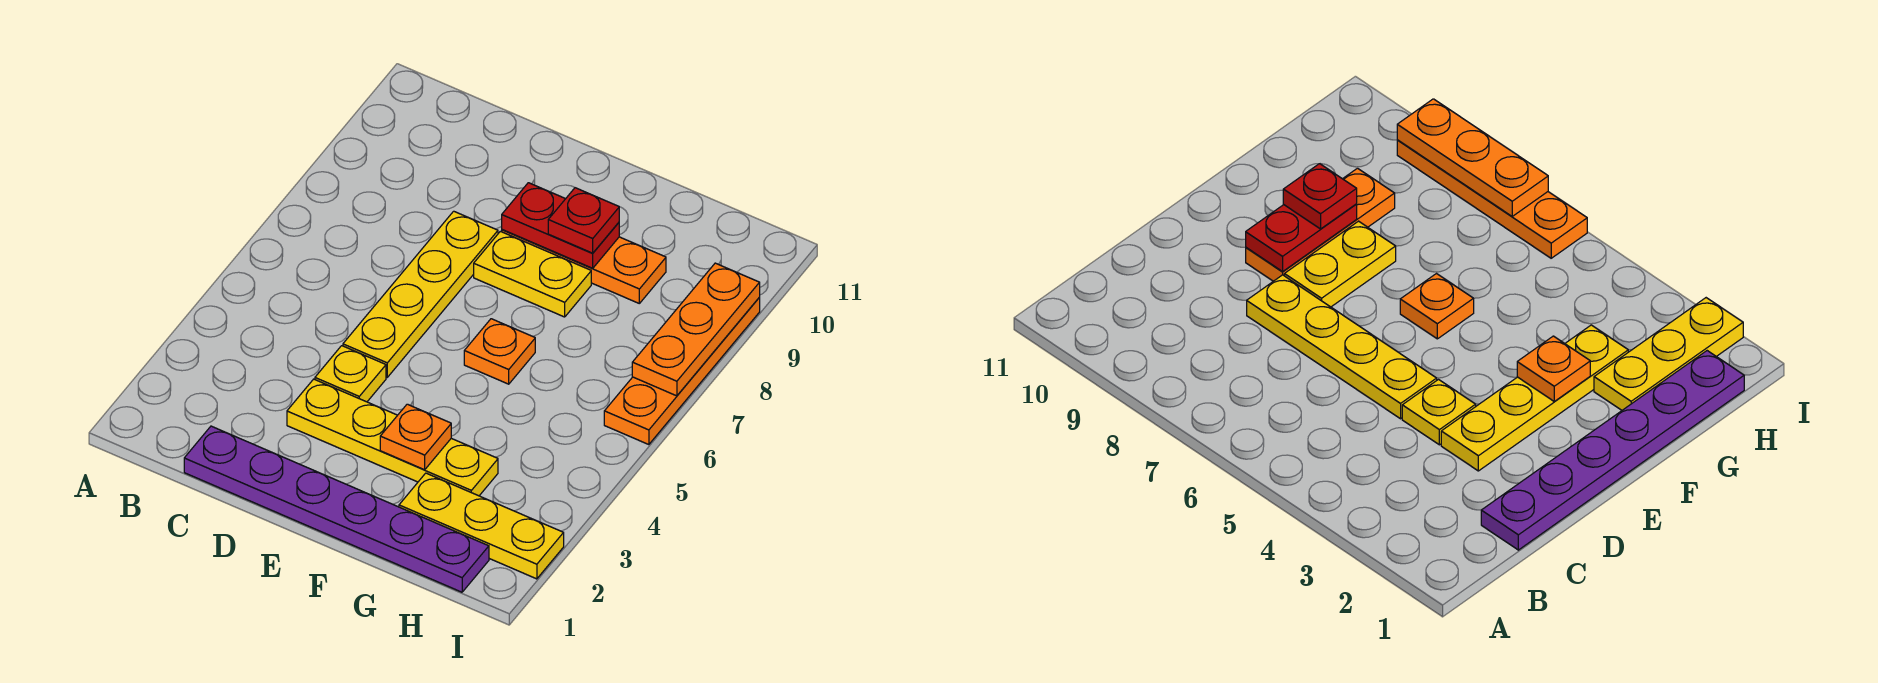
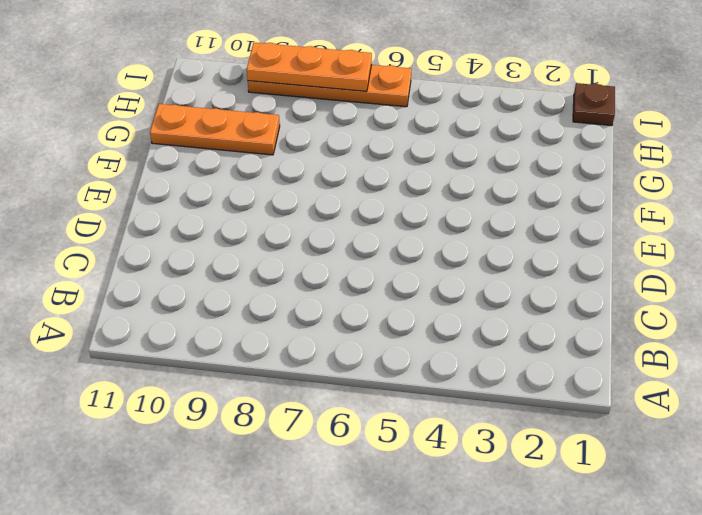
orange 1x3 plate [150,104,280,155] -> orange 1x3 plate turned to [502,230,666,303]
brown 1x1 plate [573,83,615,126] -> none
none -> purple 1x6 plate [184,426,489,592]
none -> yellow 1x4 plate [287,379,498,496]
none -> yellow 1x1 plate [315,346,386,402]

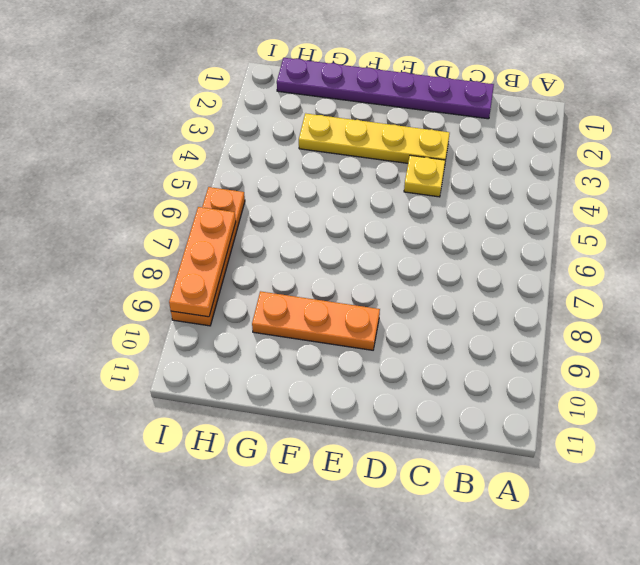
none -> yellow 1x4 plate [343,211,498,377]
none -> yellow 1x2 plate [474,231,591,317]
none -> orange 1x1 plate [464,319,535,384]

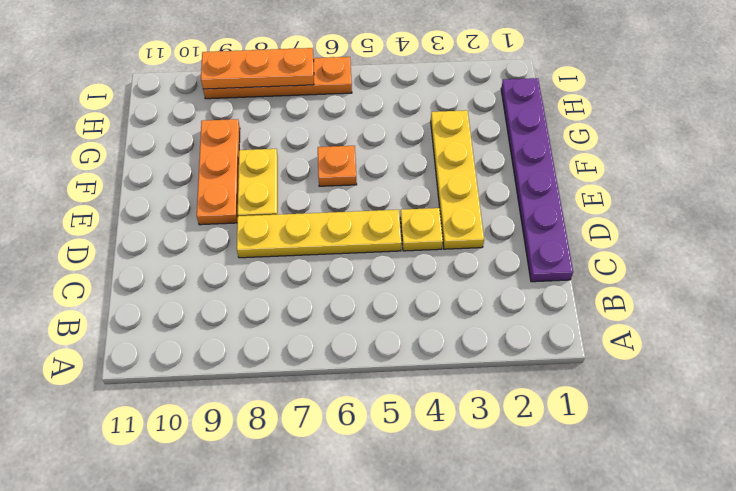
none -> yellow 1x3 plate [399,473,564,579]
none -> red 1x2 plate [502,183,619,268]
none -> orange 1x1 plate [380,404,451,470]

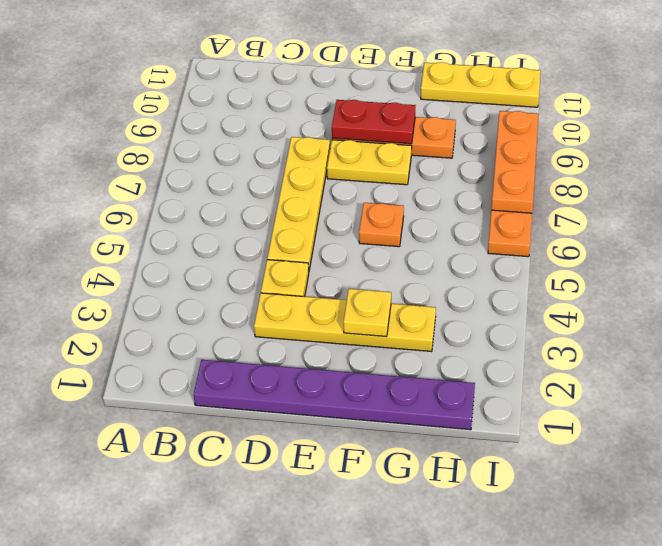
yellow 1x1 plate [343,289,391,337] -> orange 1x1 plate [380,404,451,470]
yellow 1x3 plate [421,62,541,107] -> yellow 1x3 plate moved to [399,473,564,579]
none -> red 1x1 plate [548,188,619,253]

